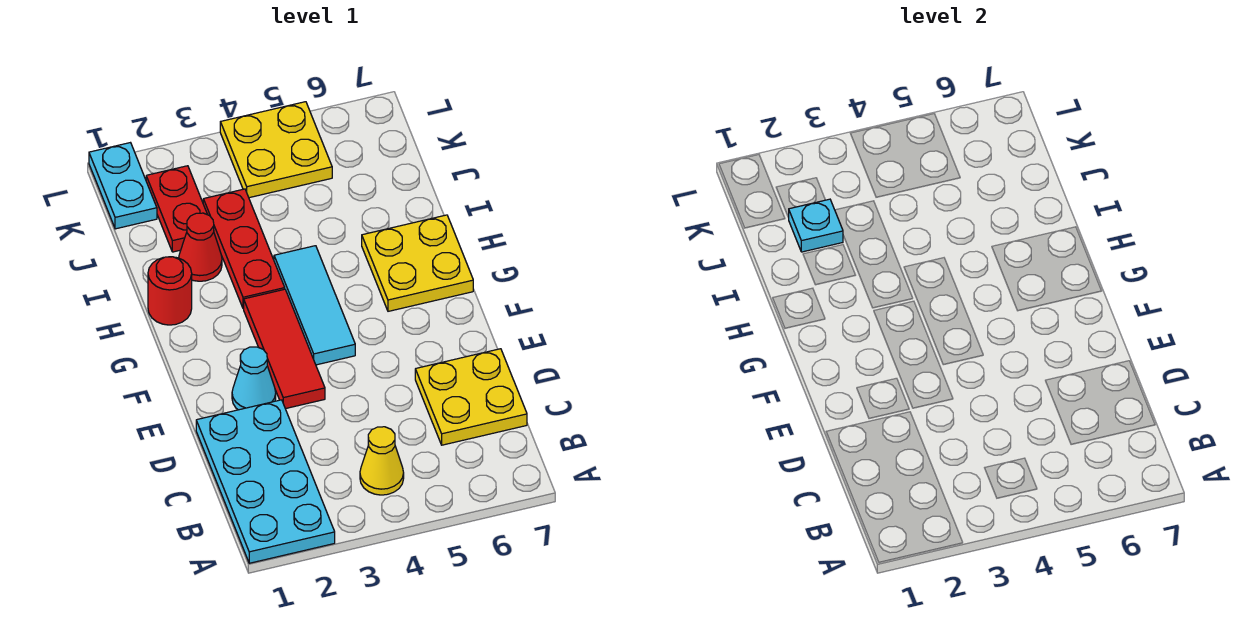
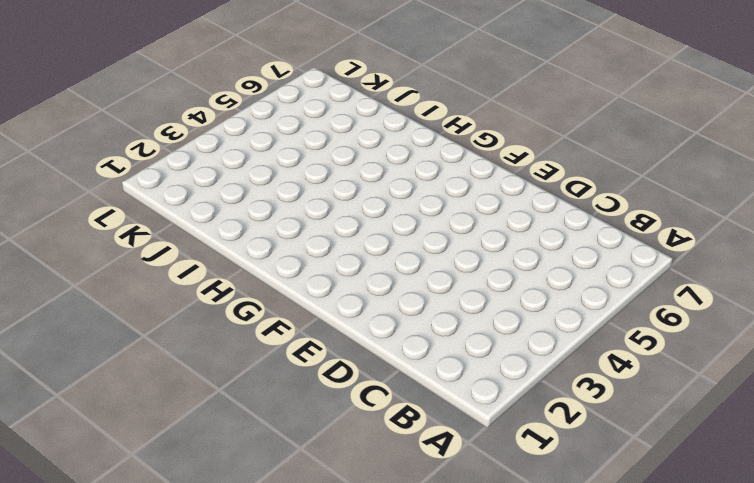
none -> cyan 2x4 plate [196,400,335,563]
none -> yellow 1x1 cone [360,427,404,495]
none -> yellow 2x2 plate [415,349,527,445]

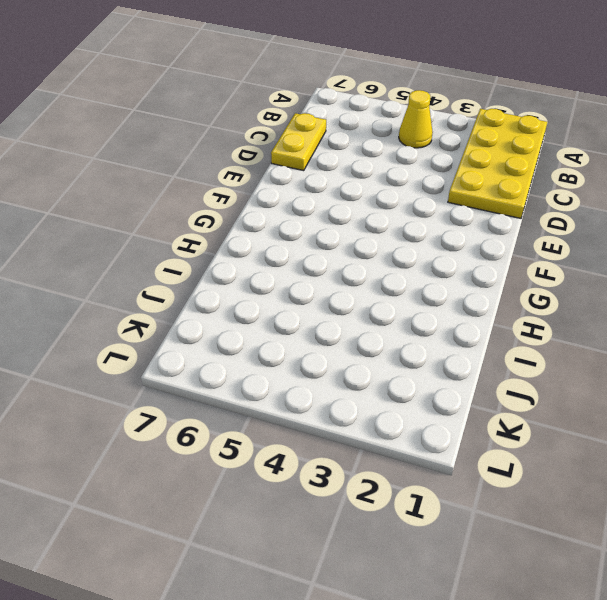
yellow 2x4 plate [448,109,547,218] -> cyan 2x4 plate [196,400,335,563]
yellow 1x2 plate [271,113,326,171] -> yellow 2x2 plate [415,349,527,445]
none -> cyan 1x1 cone [232,347,276,410]
none -> red 1x3 tile [244,289,325,409]
none -> cyan 1x3 tile [274,246,355,365]

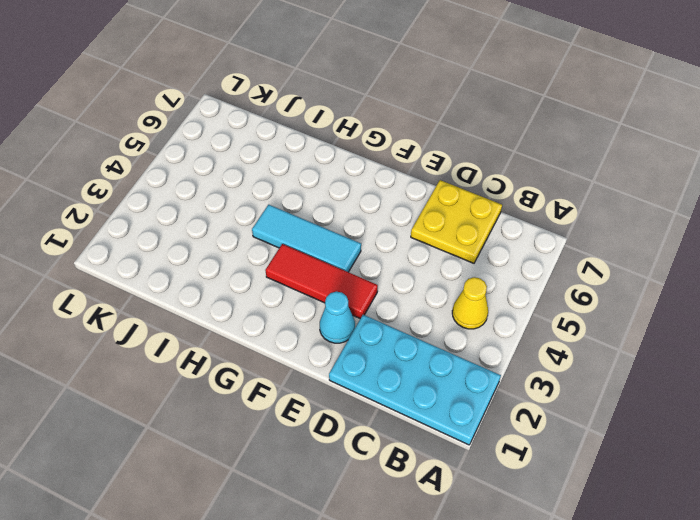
none -> yellow 2x2 plate [362,215,473,311]
none -> red 1x1 round brick [148,257,192,325]
none -> red 1x3 plate [203,189,285,309]

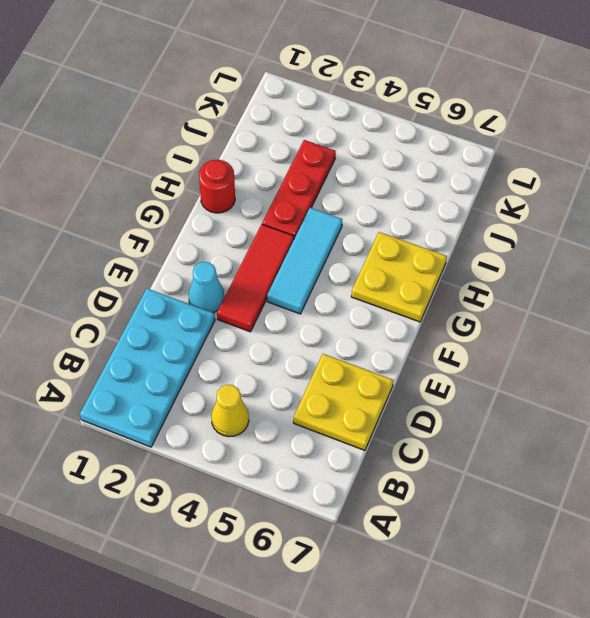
none -> red 1x1 cone [179,213,222,281]
none -> red 1x2 plate [146,166,207,252]
none -> cyan 1x2 plate [89,143,157,229]

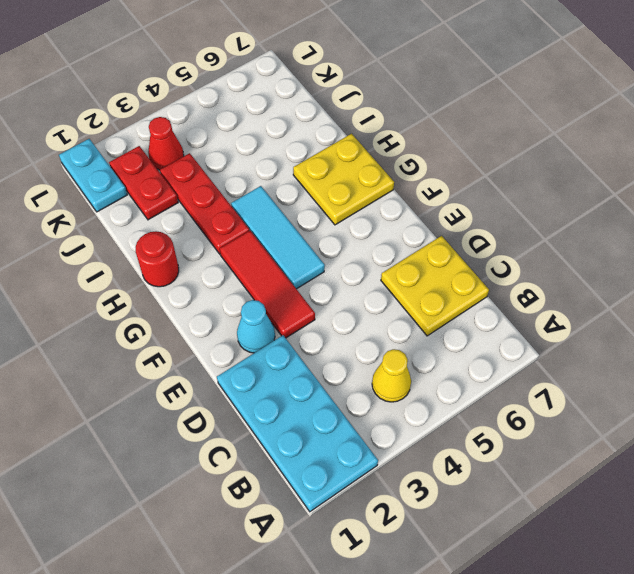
red 1x1 cone [148,117,184,170] -> red 1x1 cone moved to [179,213,222,281]
none -> yellow 2x2 plate [220,102,332,198]
none -> cyan 1x1 plate [789,199,843,252]

